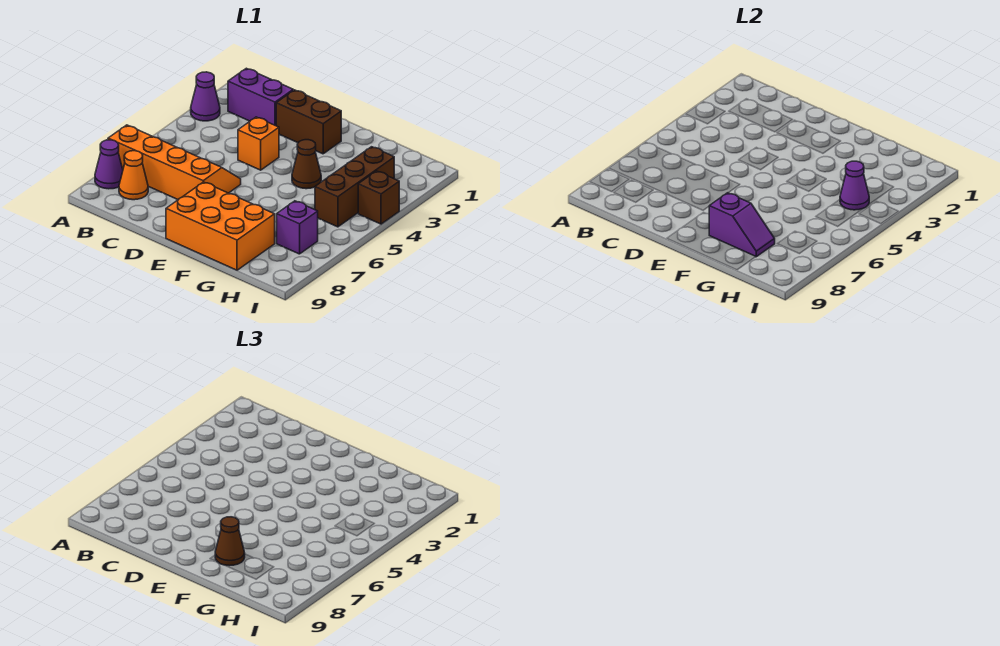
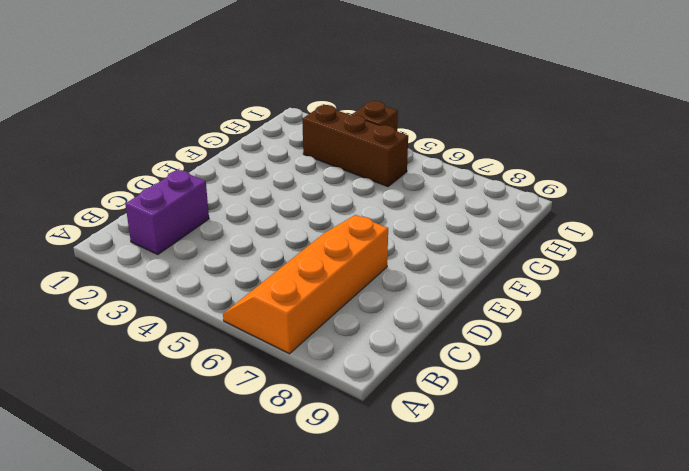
none -> purple 1x1 cone [191,72,220,121]
none -> purple 1x1 cone [95,140,123,189]
none -> orange 1x1 cone [119,151,148,200]

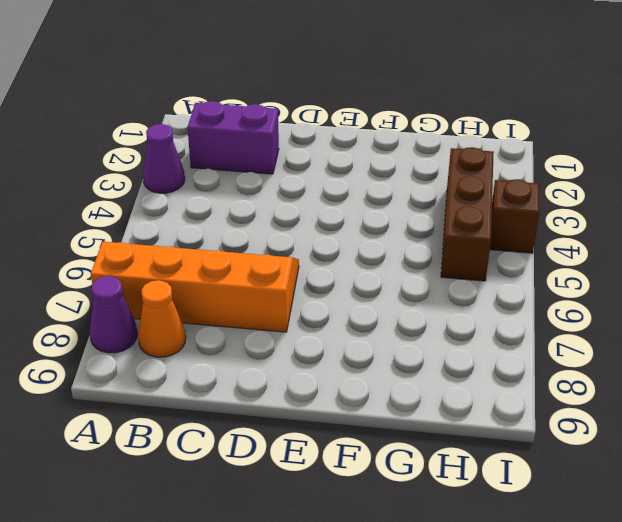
none -> brown 1x2 brick [276,90,341,154]
none -> orange 1x1 brick [238,117,279,170]
none -> orange 2x3 brick [166,182,275,270]

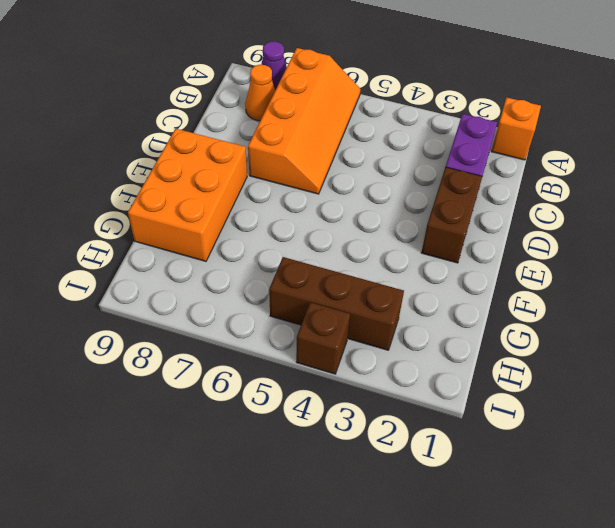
orange 1x1 brick [491,97,541,160] -> orange 1x1 brick moved to [238,117,279,170]
none -> purple 1x1 cone [191,72,220,121]
none -> brown 1x1 cone [292,140,321,189]
none -> purple 1x1 brick [277,201,318,254]

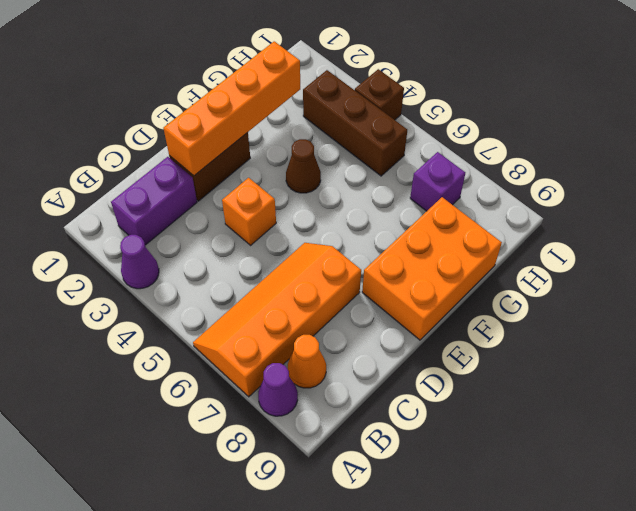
orange 1x4 brick [163,41,300,176] -> none
none -> purple 1x2 slope [709,193,775,257]
none -> purple 1x1 cone [840,161,869,210]
none -> brown 1x1 cone [215,517,245,566]

